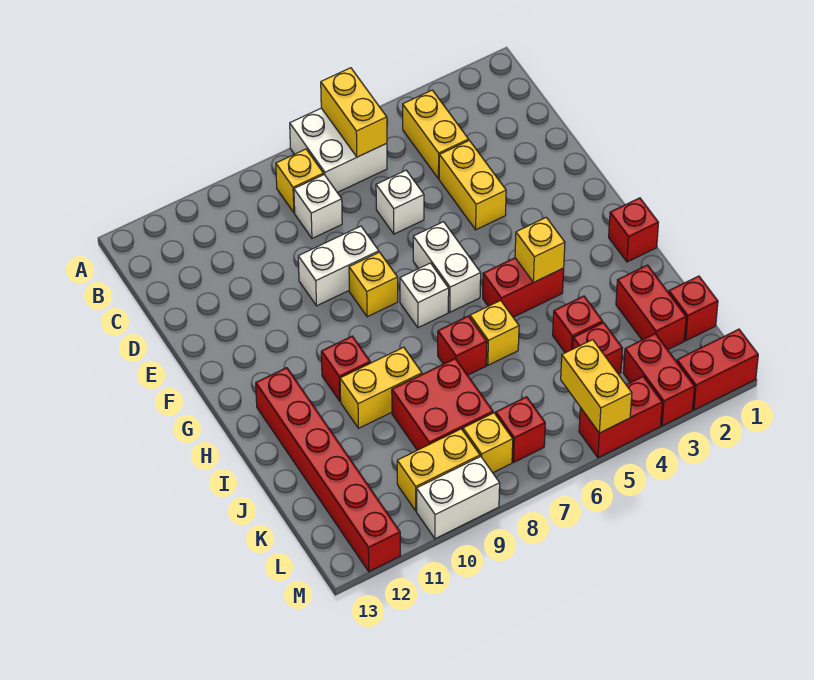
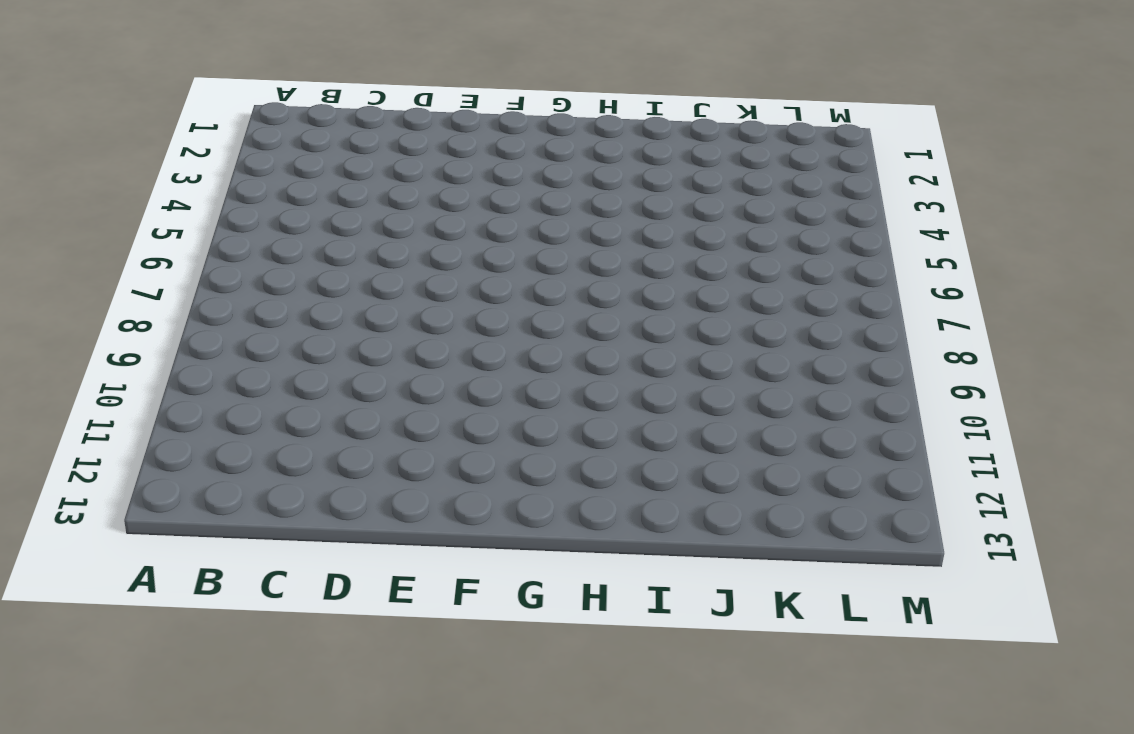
none -> white 2x2 brick [290,108,387,192]
none -> yellow 1x2 brick [403,90,469,179]
none -> yellow 1x1 brick [276,149,324,213]
none -> white 1x1 brick [294,175,342,238]

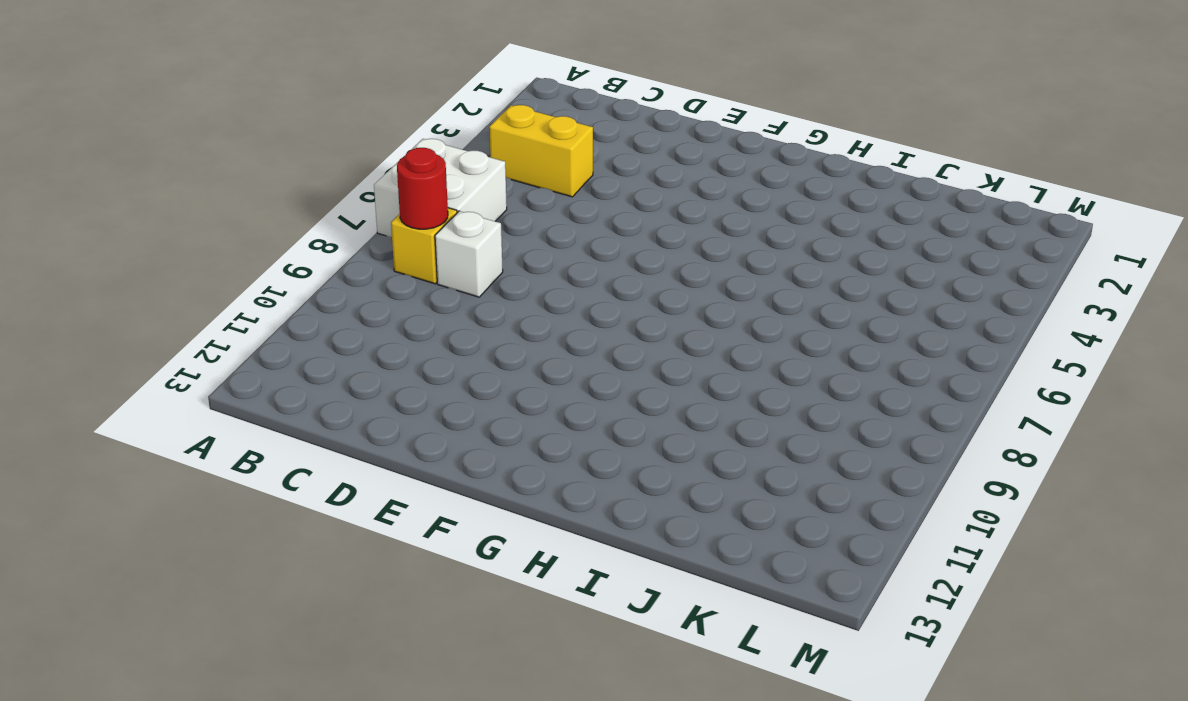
red 1x1 round brick [397,148,448,229] -> none
none -> yellow 1x2 brick [439,140,506,230]
none -> white 1x1 brick [376,170,424,234]
none -> white 1x2 brick [298,226,379,306]
none -> white 1x2 brick [413,222,481,312]

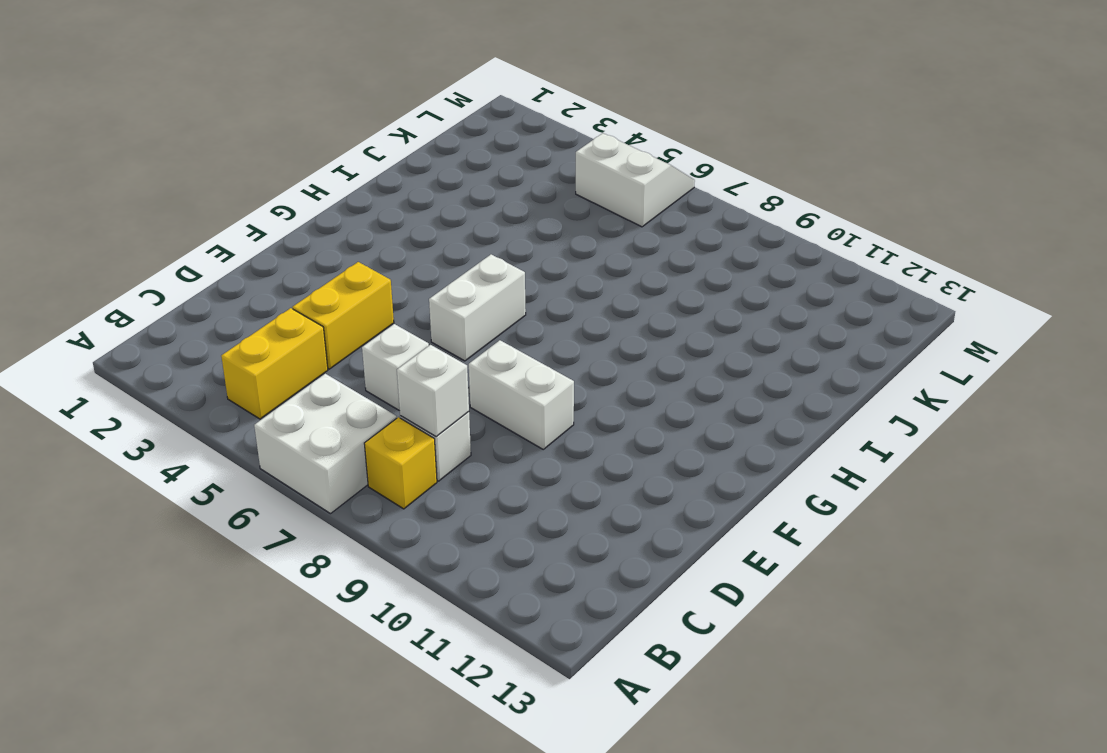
white 1x1 brick [397,345,469,437] -> white 1x1 brick moved to [400,263,449,328]
white 2x2 slope [576,133,695,227] -> red 1x2 brick [579,376,662,458]
none -> yellow 1x1 brick [349,252,398,317]
none -> red 1x1 brick [609,198,658,262]
none -> red 1x2 brick [483,258,564,317]
none -> red 1x1 brick [321,336,370,401]

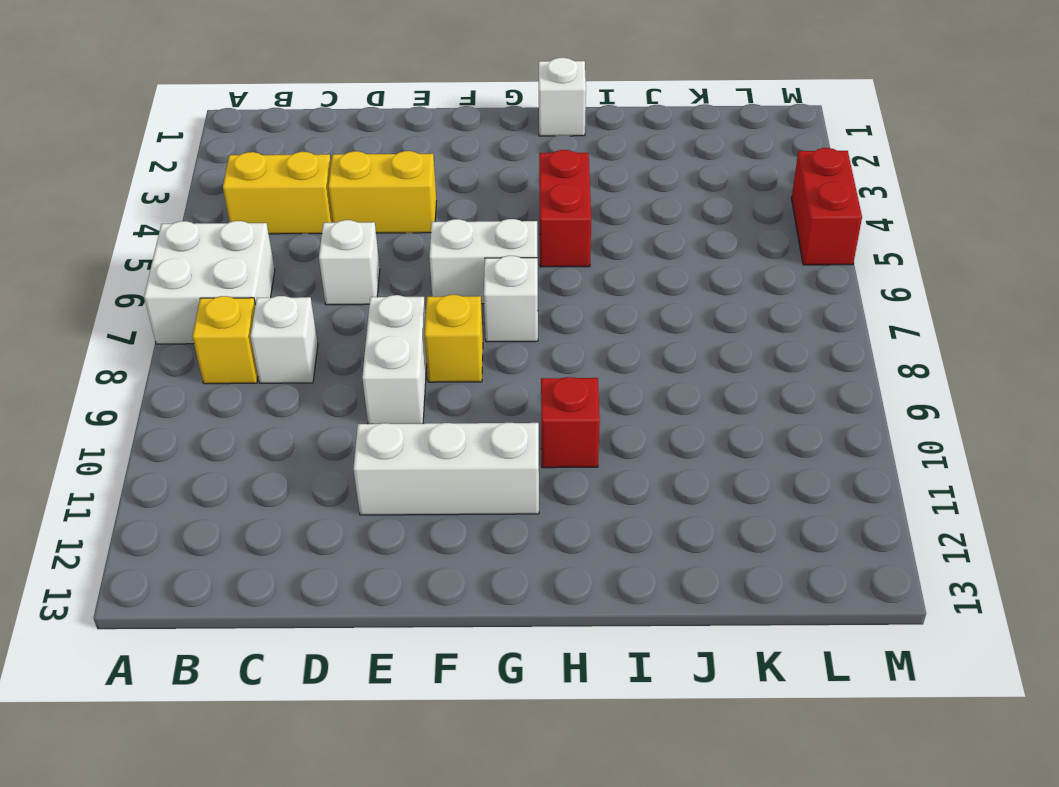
white 1x3 brick [353,423,539,515] -> none
white 1x1 brick [539,58,586,136] -> red 1x1 brick [609,198,658,262]
none -> red 1x6 brick [256,368,400,572]
none -> yellow 1x1 brick [470,300,519,365]
none -> red 1x1 brick [438,316,487,375]
none -> yellow 1x2 brick [340,347,422,428]

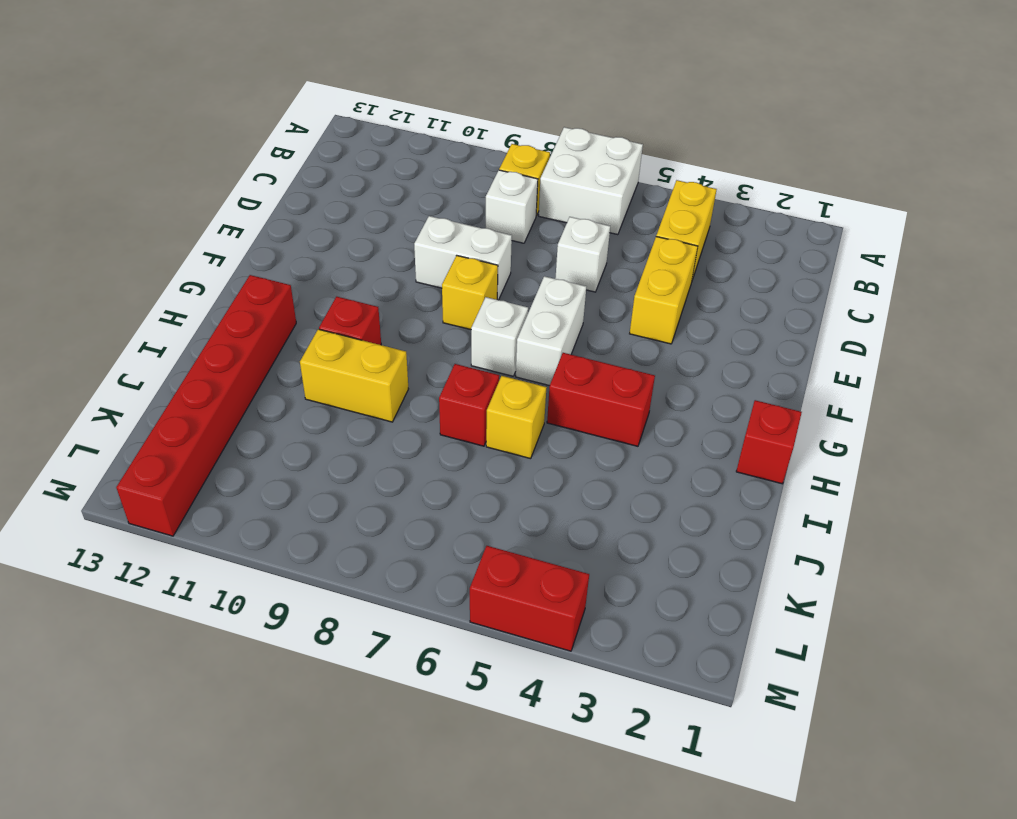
none -> red 1x2 brick [616,265,686,350]
none -> red 1x1 brick [553,296,603,353]
none -> red 2x2 brick [392,359,493,450]
none -> red 1x1 brick [669,276,718,341]

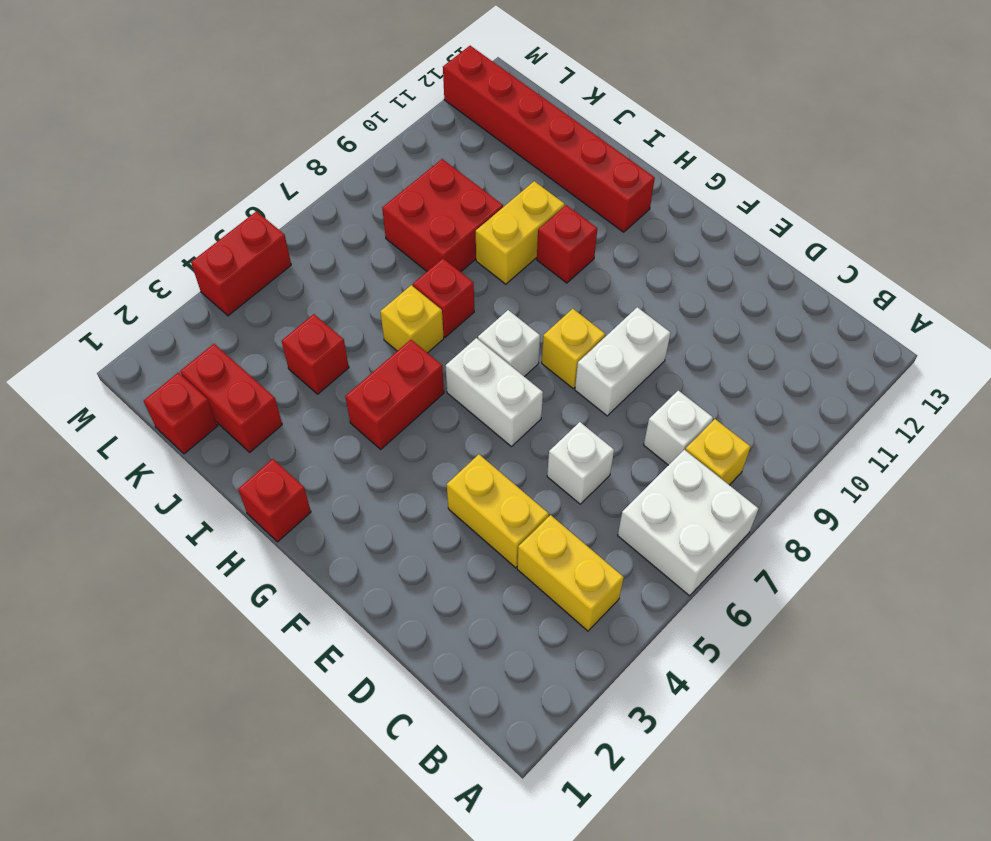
none -> red 1x1 brick [573,323,622,374]
none -> red 1x2 brick [623,334,695,426]
none -> red 1x1 brick [496,397,545,462]
none -> yellow 1x1 brick [463,413,513,473]

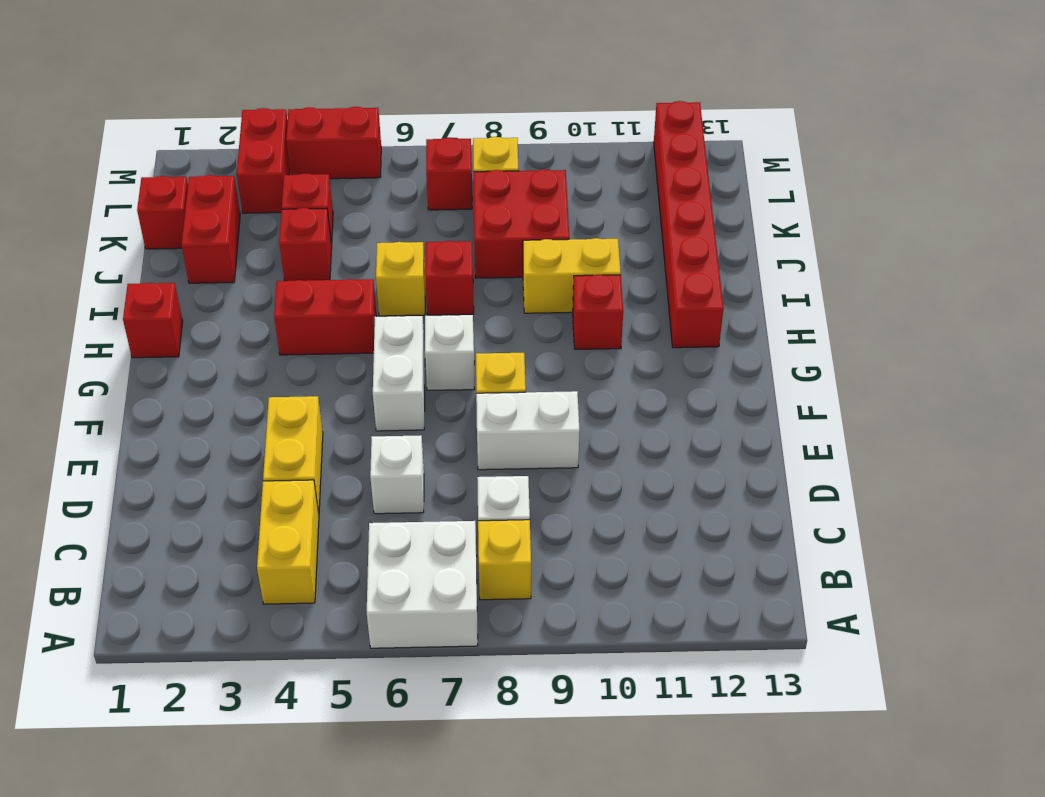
none -> yellow 1x2 brick [397,429,480,511]
none -> red 1x2 brick [677,329,758,410]
none -> white 1x2 brick [417,457,500,539]
none -> yellow 1x2 brick [321,68,387,157]

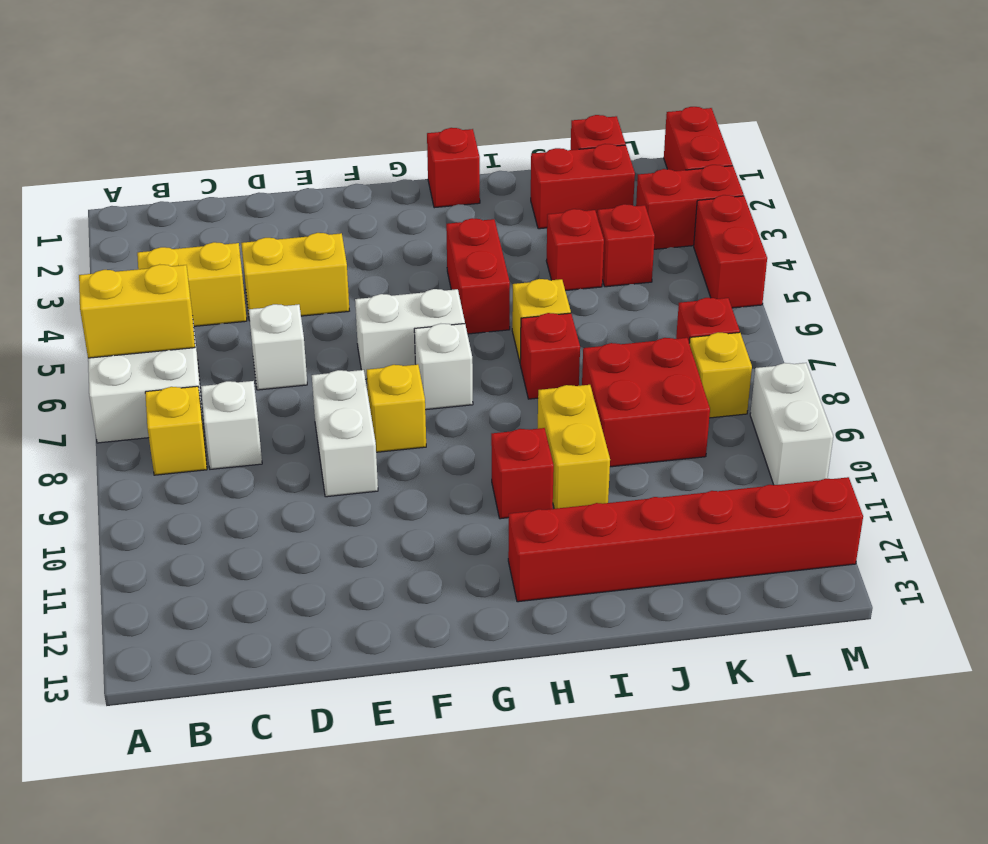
none -> yellow 1x2 brick [397,429,480,511]
none -> yellow 1x1 brick [515,217,565,283]
none -> yellow 1x2 brick [561,340,632,433]

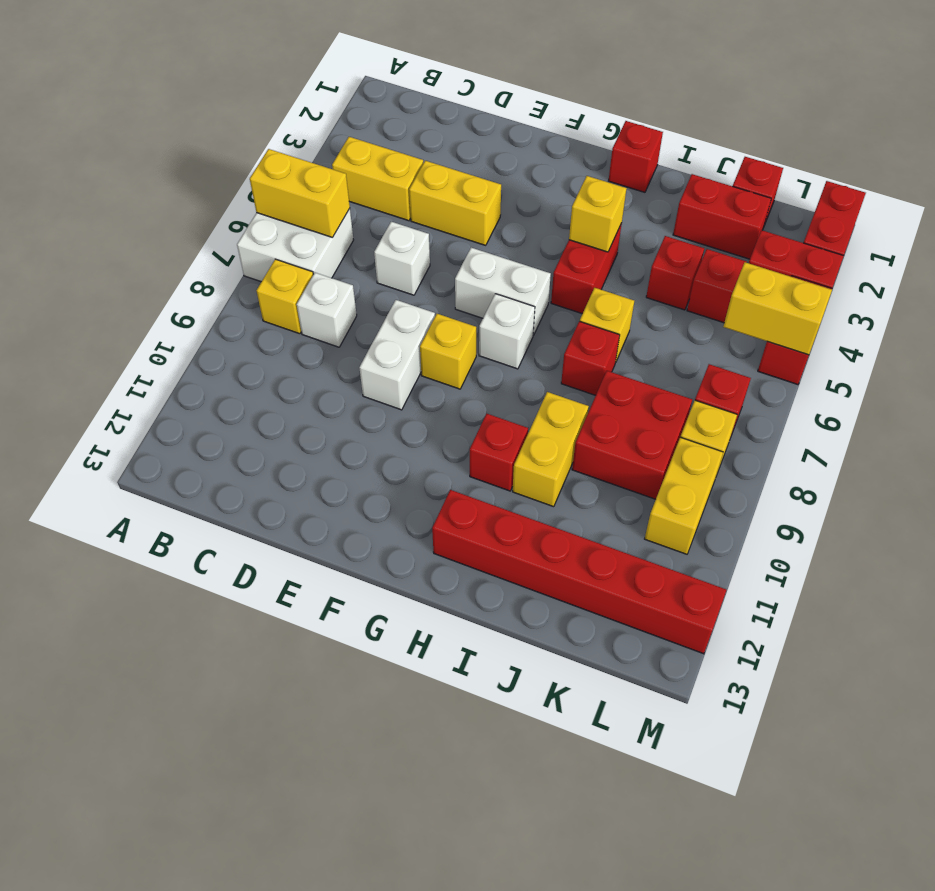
none -> white 1x2 brick [417,457,500,539]

